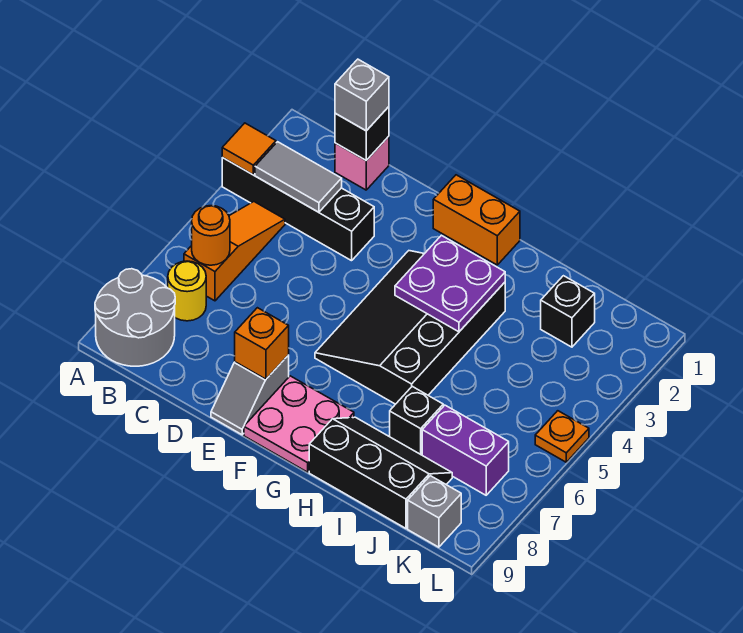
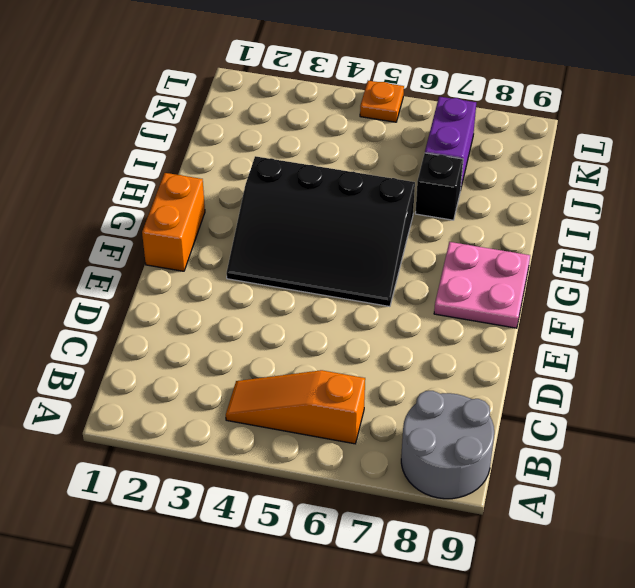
none -> black 1x4 brick [222,158,374,261]
none -> yellow 1x1 round brick [168,261,206,321]
none -> pink 1x1 brick [335,136,389,190]

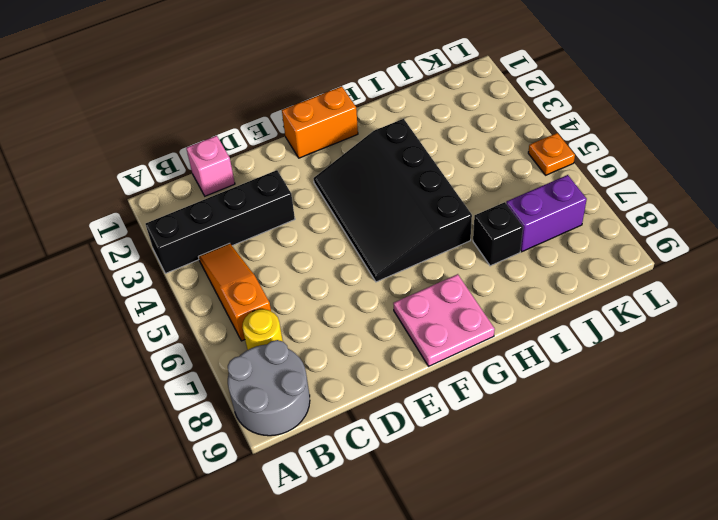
none -> grey 1x2 slope [211,355,289,435]
none -> black 2x3 slope [309,417,452,528]
none -> black 1x1 brick [541,276,595,347]

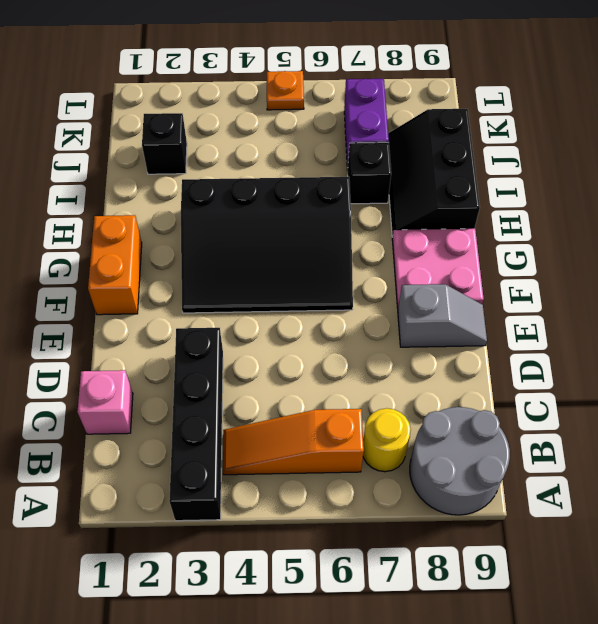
none -> grey 1x1 brick [408,476,461,547]
none -> orange 1x1 tile [222,123,276,175]
none -> grey 1x2 tile [255,142,342,212]

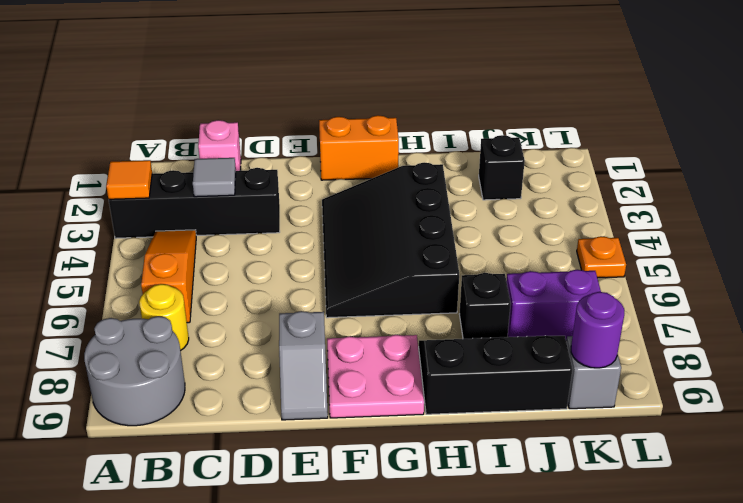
grey 1x1 tile [193,158,236,197] -> grey 1x2 tile [255,142,342,212]
purple 1x1 round brick [571,292,624,368] -> none
none -> orange 1x1 round brick [192,206,230,265]
none -> black 1x1 brick [335,107,389,160]
none -> orange 1x1 brick [235,308,289,379]

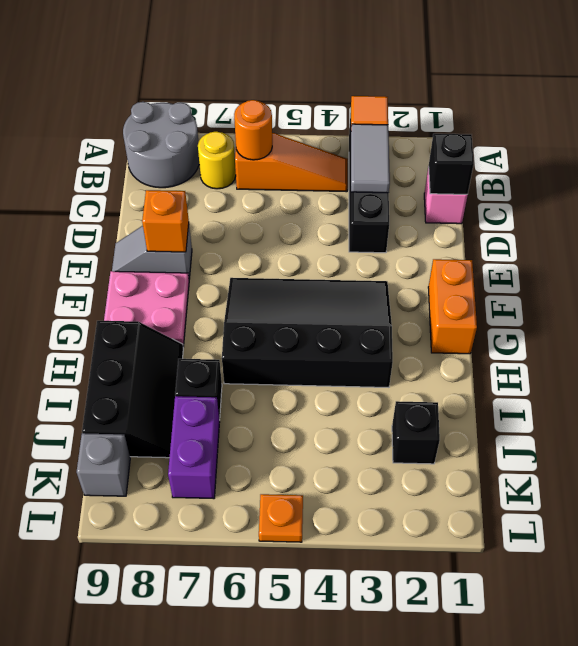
none -> purple 2x2 plate [395,235,505,332]
none -> grey 1x1 brick [335,59,389,131]

